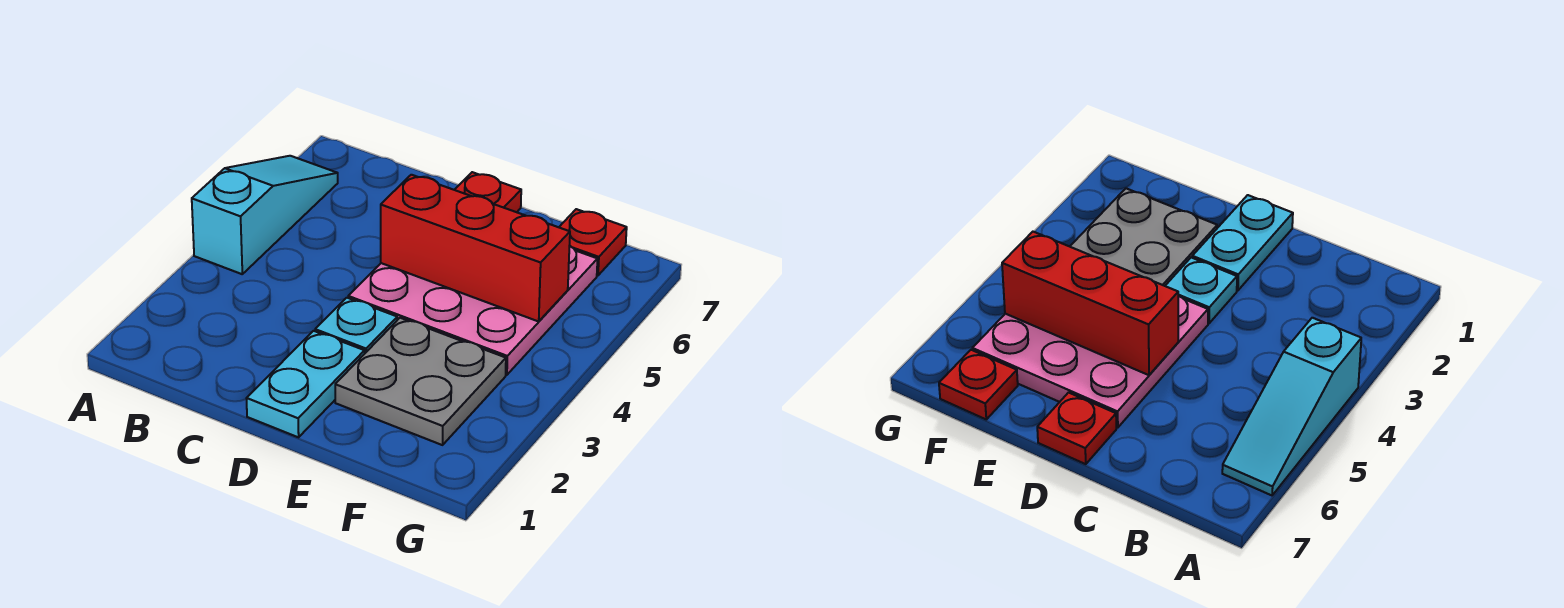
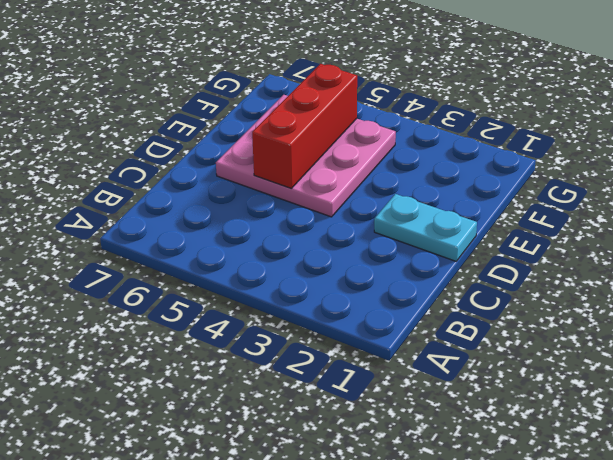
none -> cyan 1x3 slope [192,156,338,274]
none -> cyan 1x1 plate [315,298,397,353]

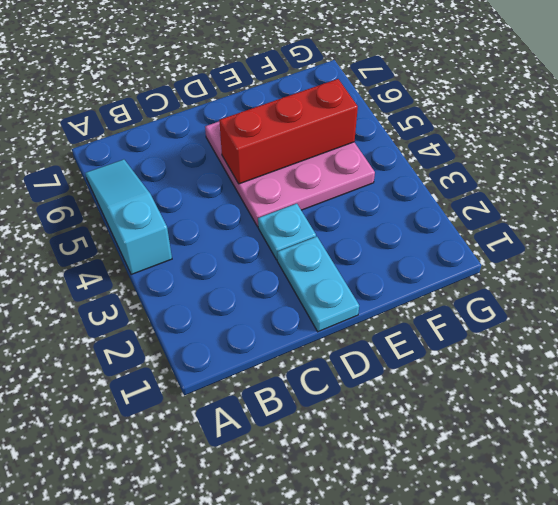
none -> red 1x1 plate [455,172,521,212]
none -> grey 2x2 plate [335,318,506,445]

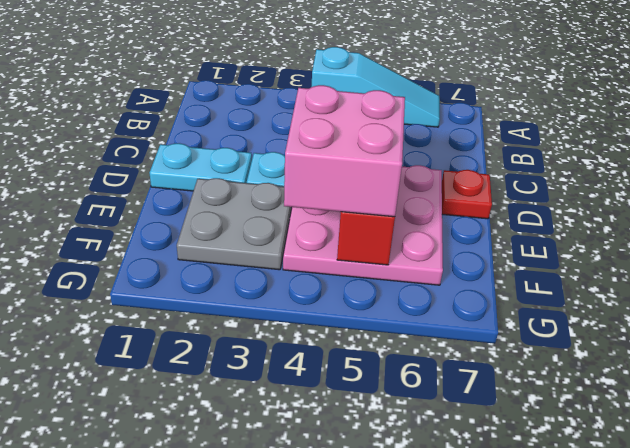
pink 2x2 brick [284,85,405,217] -> none
none -> red 1x1 plate [559,209,627,276]

